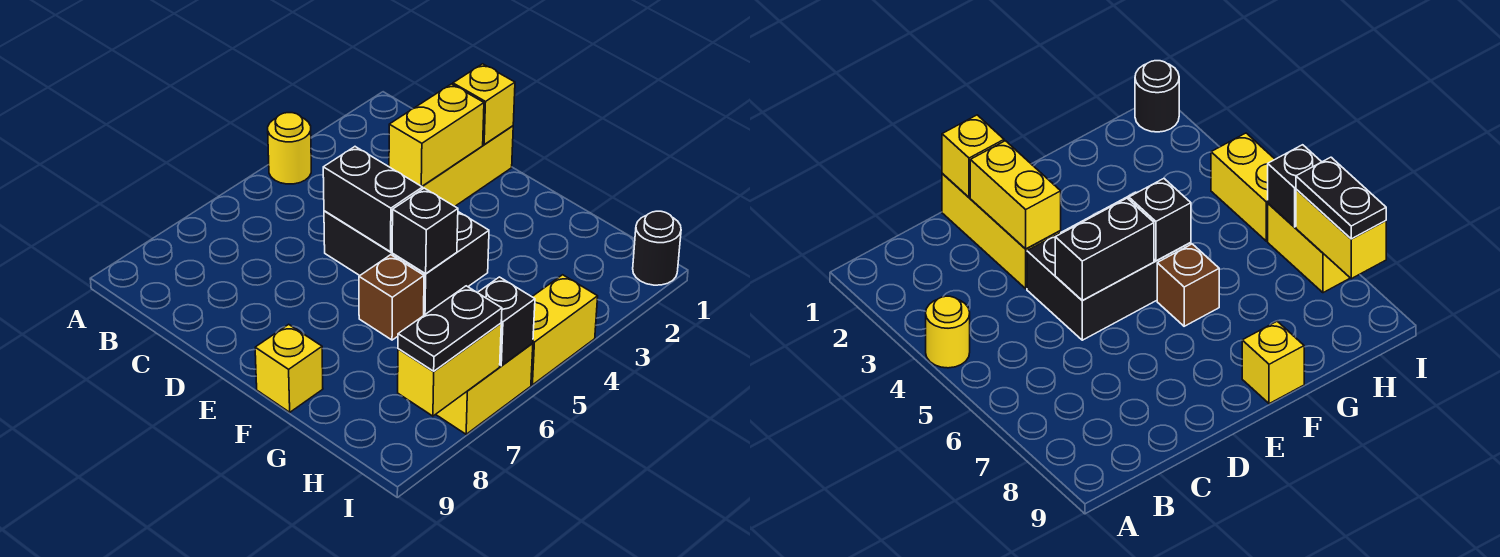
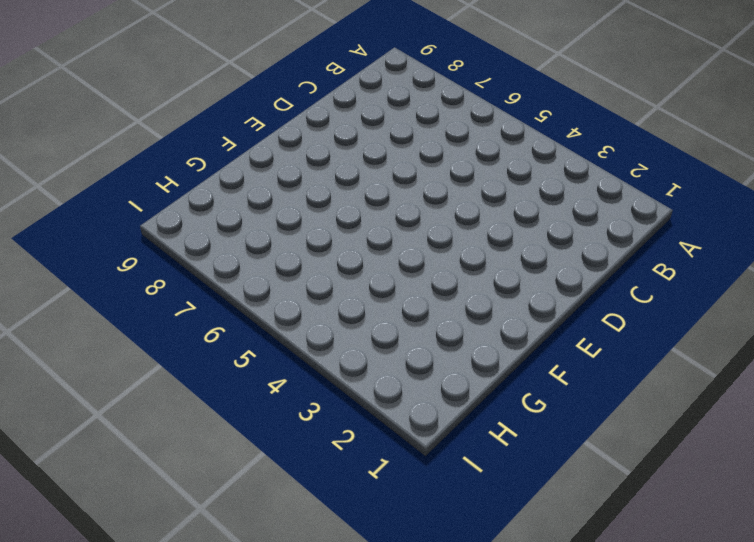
none -> yellow 1x1 round brick [268,113,311,184]
none -> yellow 1x3 brick [422,126,513,206]
none -> black 2x3 brick [324,211,489,315]

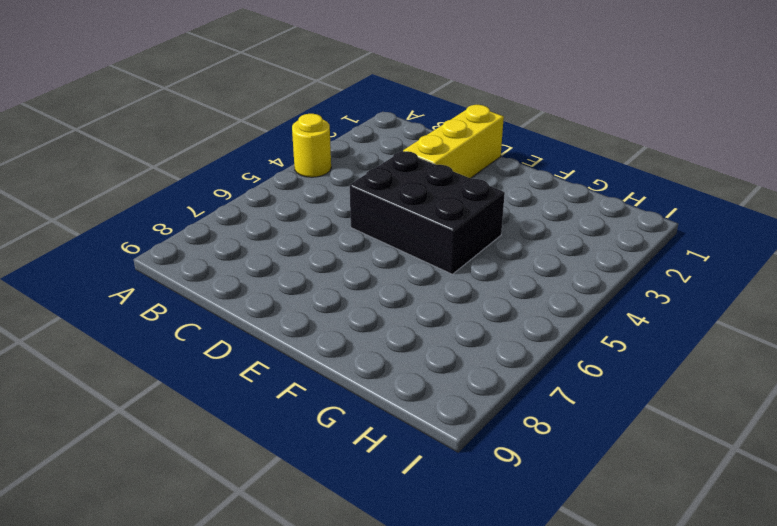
none -> brown 1x1 brick [359,255,424,340]
none -> yellow 1x1 brick [255,324,323,412]
none -> black 1x1 round brick [633,211,681,285]

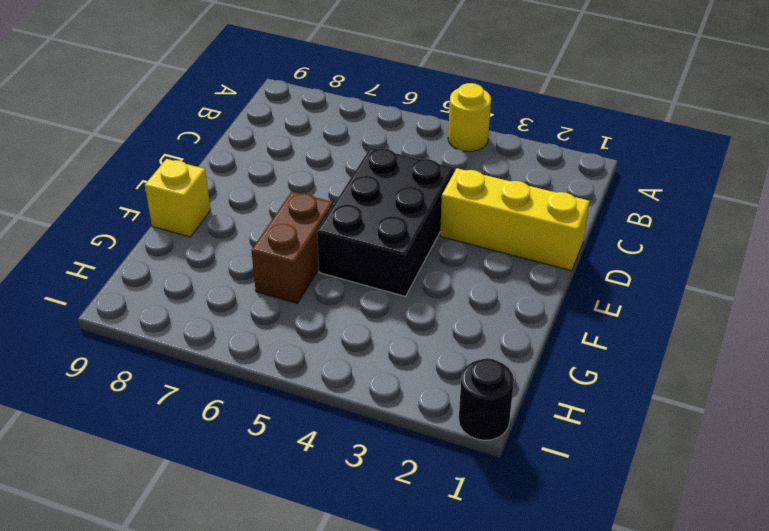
brown 1x2 brick [251,191,333,303] -> brown 1x1 brick [359,255,424,340]
none -> yellow 1x2 brick [531,275,598,385]
none -> yellow 1x2 brick [436,343,533,434]
none -> yellow 1x1 brick [453,64,515,145]

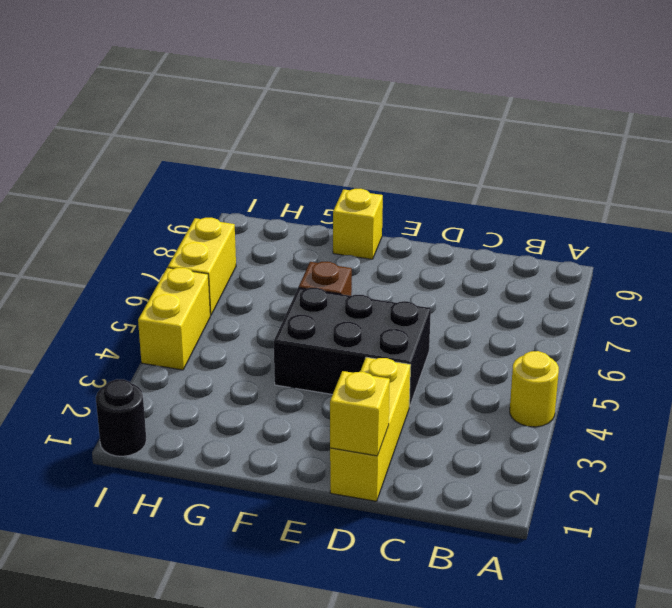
none -> yellow 1x2 brick [389,84,484,186]
none -> black 1x2 brick [323,147,423,252]
none -> black 1x1 brick [392,188,458,274]

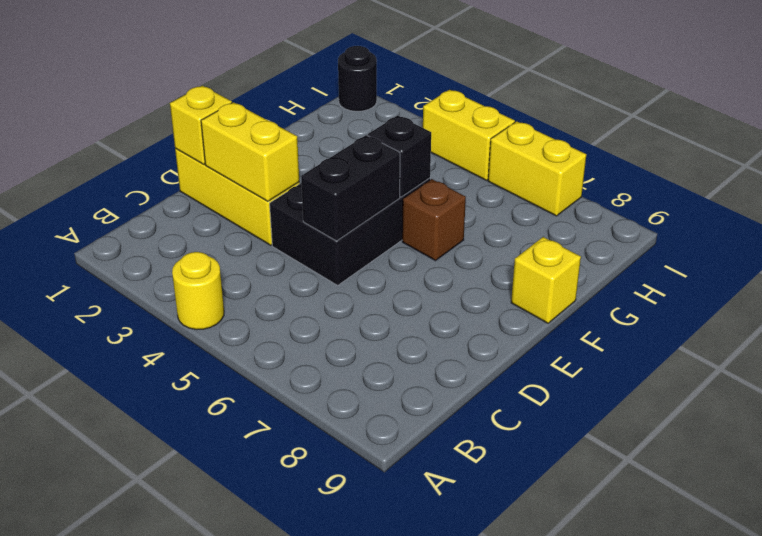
none -> black 1x1 brick [478,277,535,366]
none -> yellow 1x2 brick [398,323,501,416]
none -> black 1x2 plate [398,286,502,371]

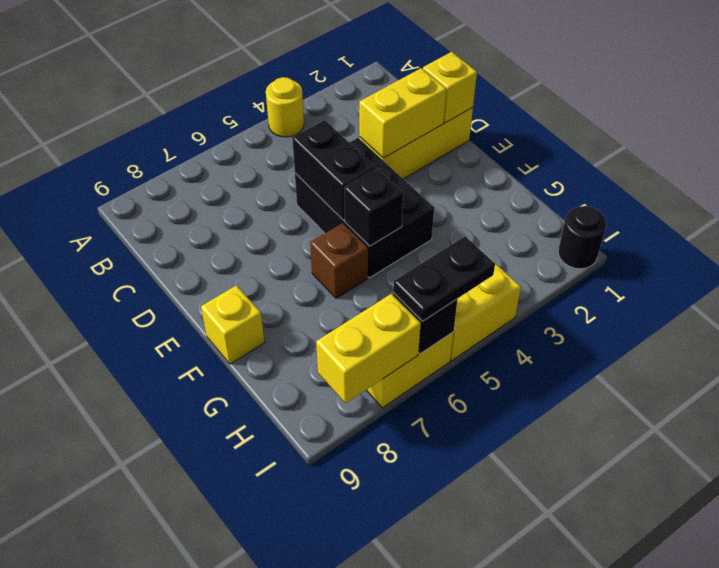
black 1x2 plate [393,236,495,321] -> black 1x2 plate moved to [398,286,502,371]

